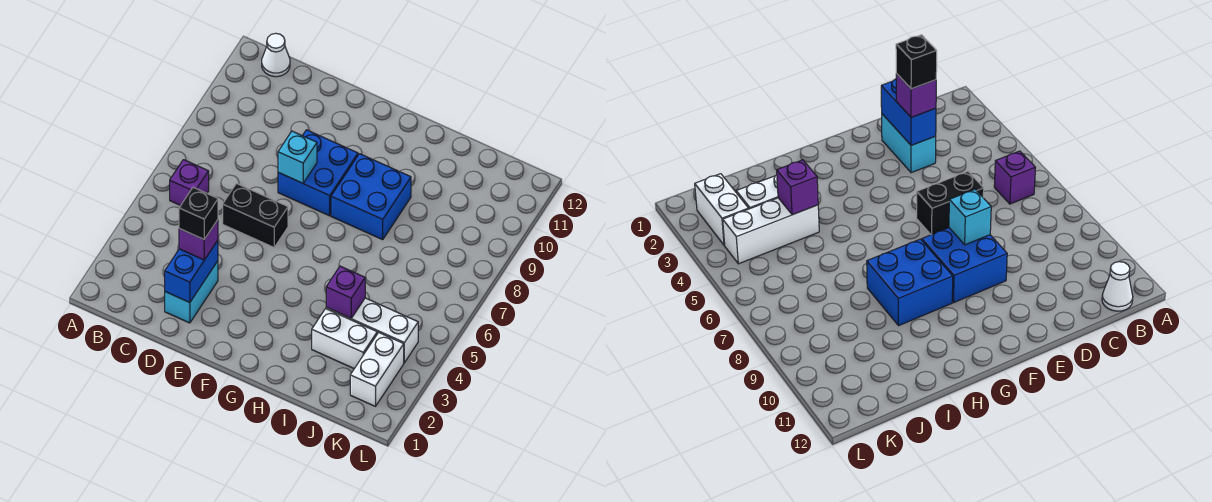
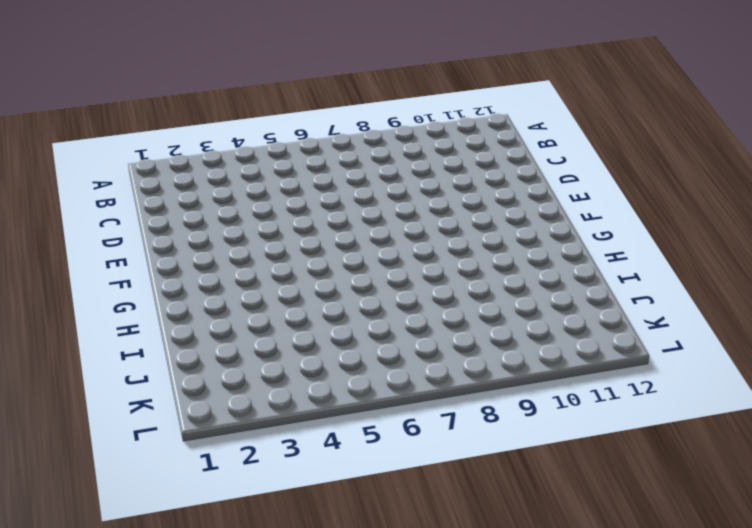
none -> purple 1x1 brick [170,160,209,206]
none -> white 1x1 cone [262,33,290,77]
none -> cyan 1x2 brick [165,261,218,323]

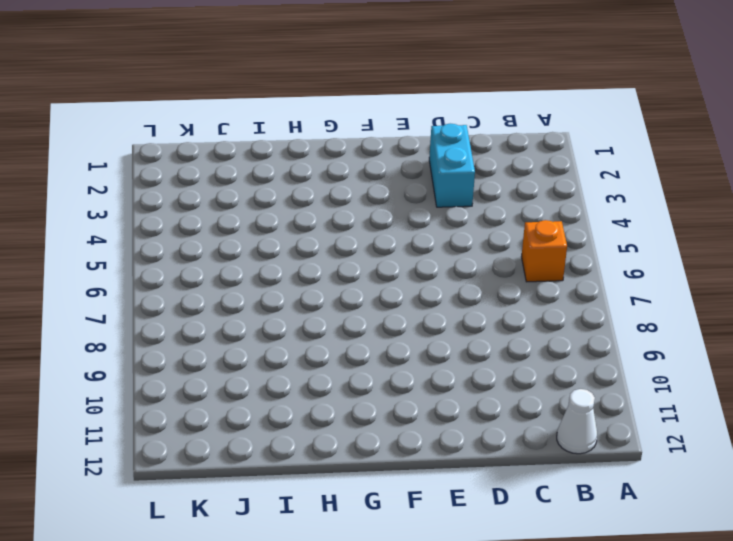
orange 1x1 brick [521,220,567,282] -> purple 1x1 brick [170,160,209,206]
none -> black 1x2 brick [223,184,288,247]
none -> blue 2x2 brick [278,130,358,216]
none -> blue 2x2 brick [331,154,411,240]

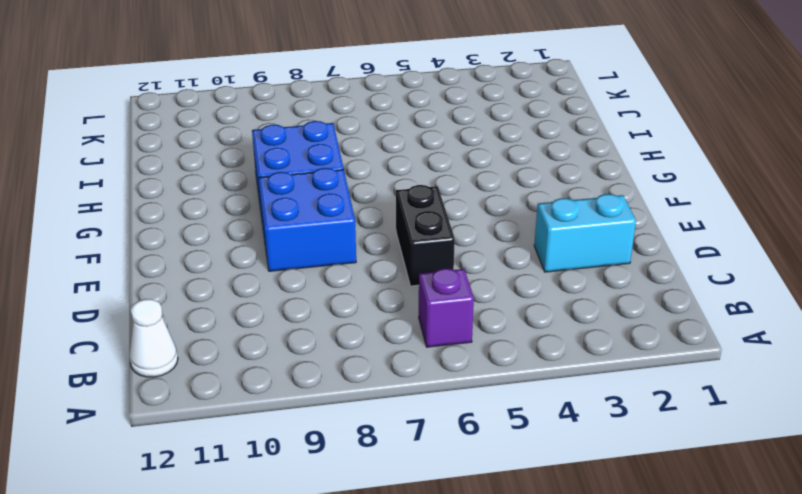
none -> white 1x2 brick [312,309,377,369]
none -> white 1x3 brick [326,298,418,363]
none -> white 1x2 brick [350,332,404,406]

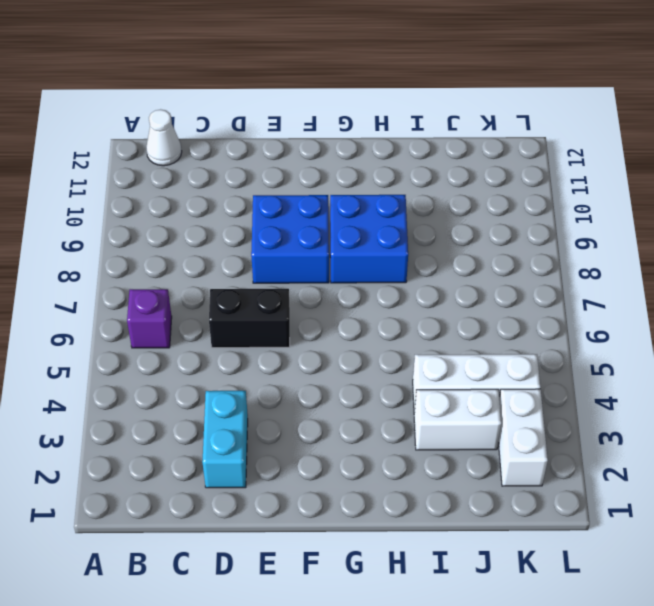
none -> blue 1x2 brick [165,240,218,303]
none -> cyan 1x1 brick [278,131,317,183]
none -> purple 1x1 brick [326,266,365,318]

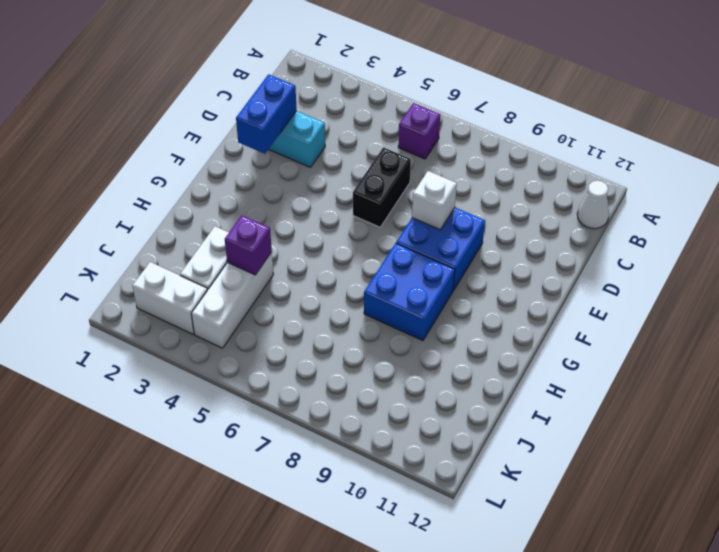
blue 1x2 brick [236,74,297,154] -> blue 1x2 brick turned to [165,240,218,303]
white 1x1 brick [412,171,457,230] -> cyan 1x1 brick [278,131,317,183]
none -> purple 1x1 brick [179,220,218,260]
none -> black 1x1 brick [179,187,218,239]

